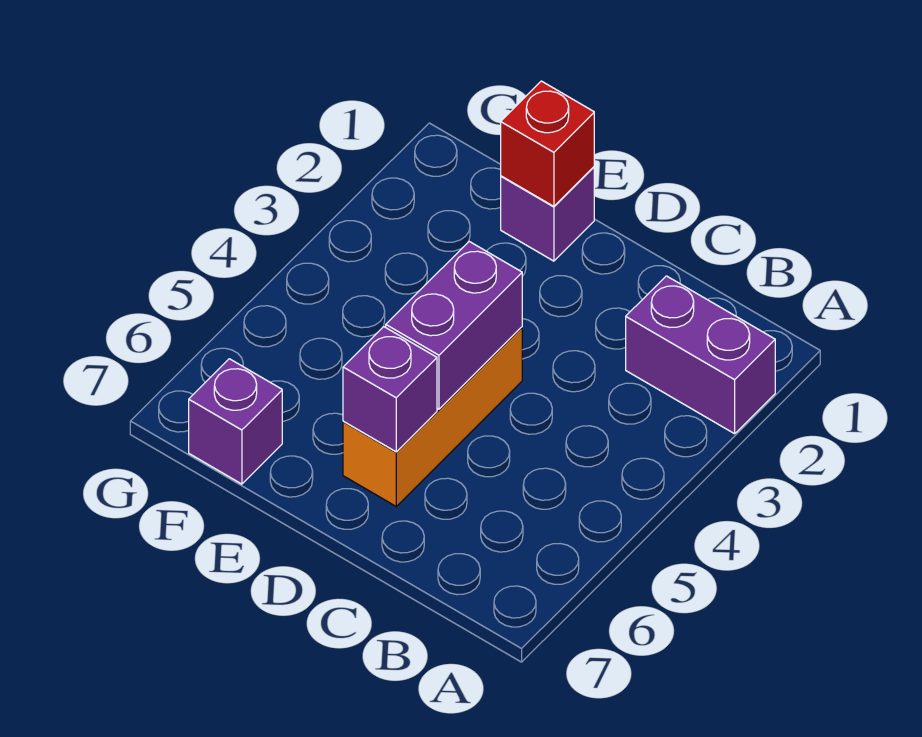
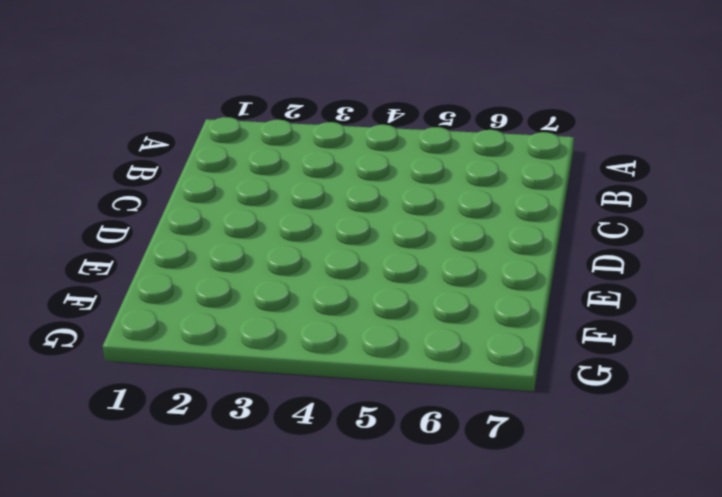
none -> purple 1x2 brick [626,276,775,434]
none -> orange 1x3 brick [343,327,522,506]

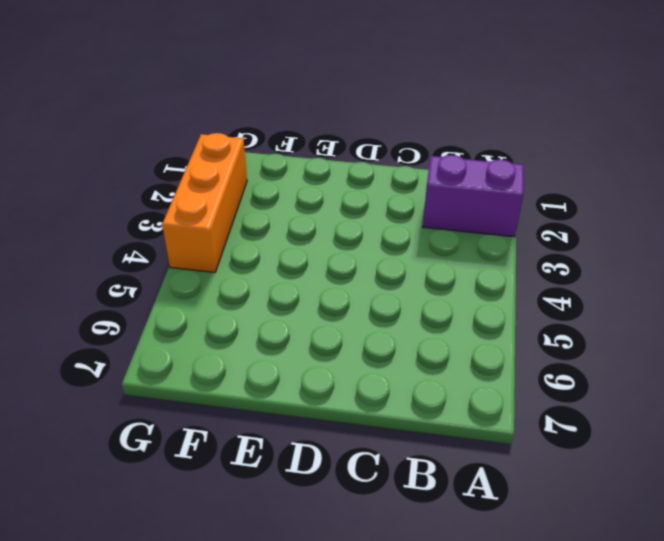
orange 1x3 brick [162,133,247,272] -> orange 1x3 brick moved to [343,327,522,506]
none -> purple 1x1 brick [501,167,594,261]
none -> purple 1x1 brick [189,359,282,484]

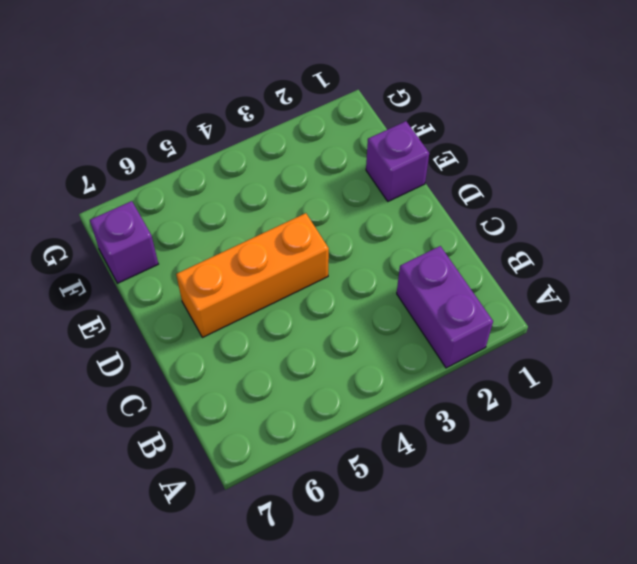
none -> purple 1x2 brick [386,242,522,409]
none -> purple 1x1 brick [343,327,437,452]

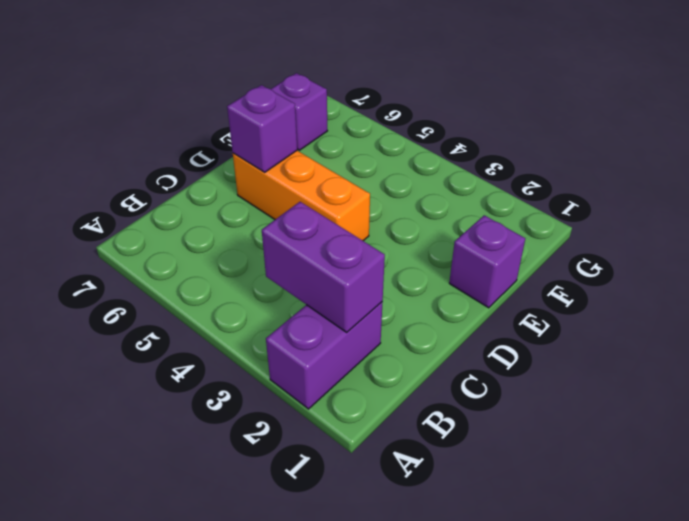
purple 1x2 brick [262,202,385,332] -> purple 1x2 brick moved to [386,242,522,409]
none -> red 1x1 brick [501,81,594,206]

